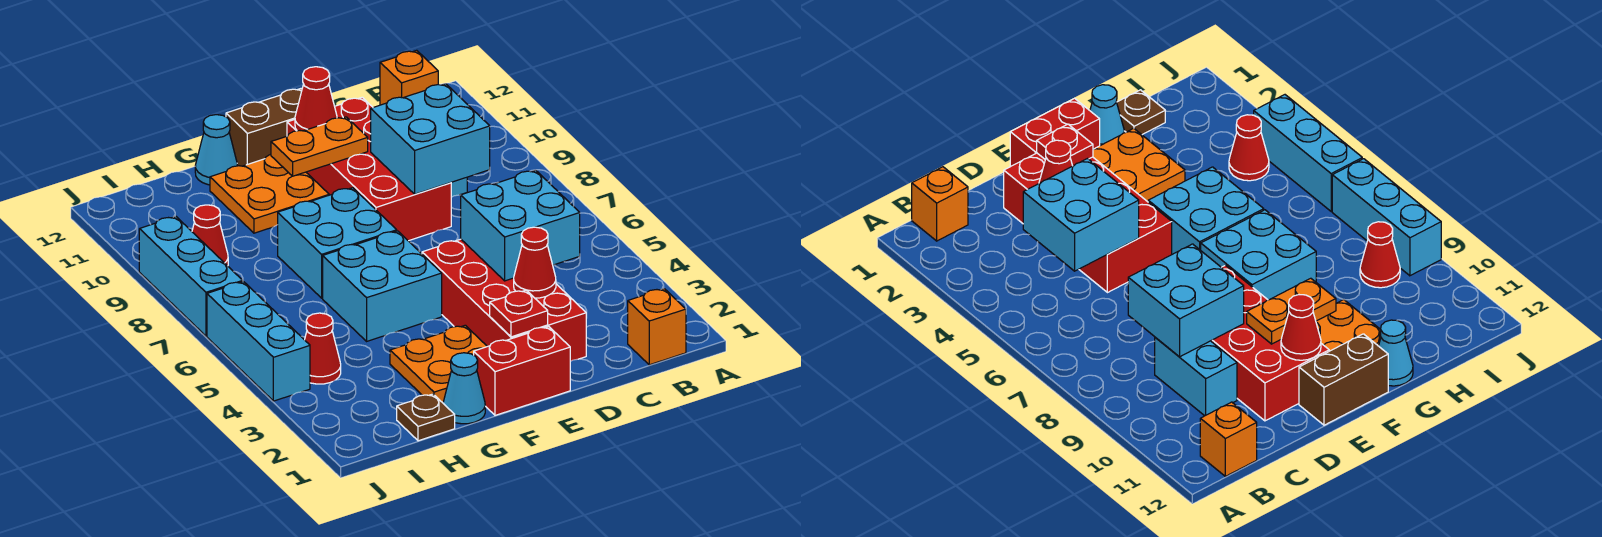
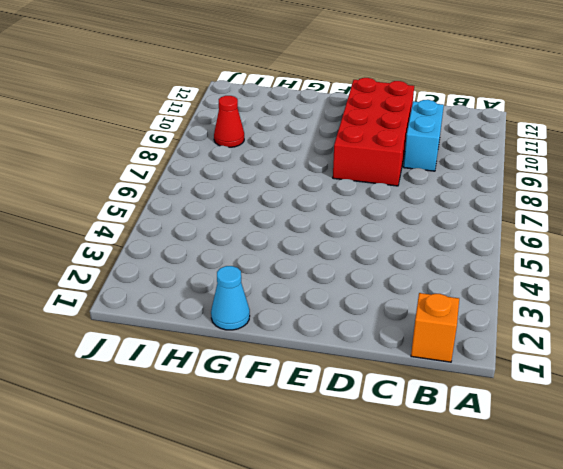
none -> orange 1x1 brick [380,50,438,105]
none -> red 2x4 brick [422,239,586,362]
none -> red 1x2 brick [474,327,570,415]

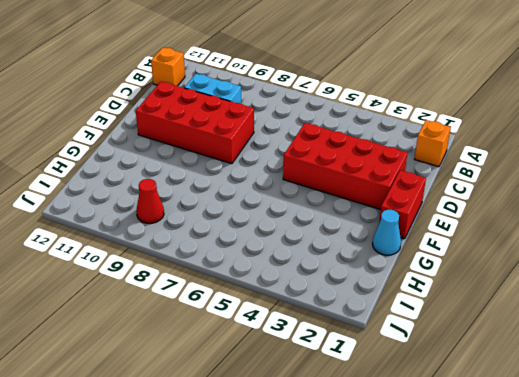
none -> brown 1x2 brick [226,88,302,166]
none -> orange 2x2 plate [390,325,487,403]
none -> cyan 2x2 brick [323,231,442,341]

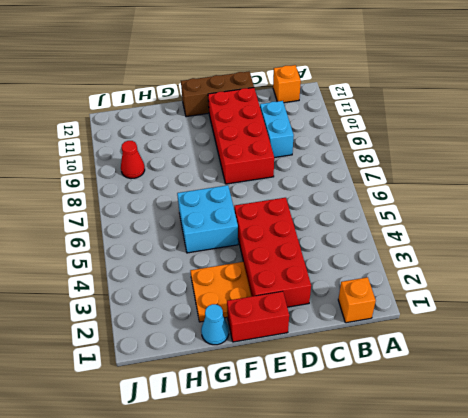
brown 1x3 brick [181,72,254,117] -> brown 1x2 brick [226,88,302,166]
none -> cyan 2x2 brick [278,188,397,298]
none -> orange 2x2 plate [210,154,329,233]
none -> cyan 1x1 cone [195,115,238,185]

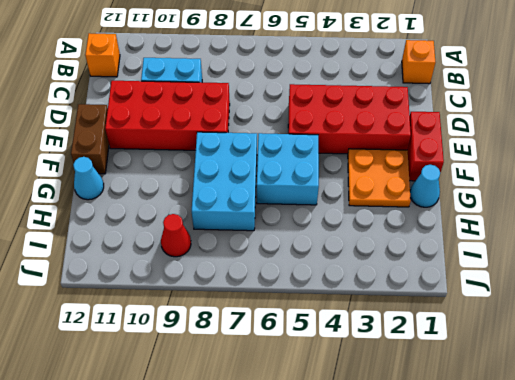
cyan 2x3 brick [192,132,257,231] -> cyan 2x2 brick [278,188,397,298]
none -> orange 2x2 plate [210,154,329,233]
none -> brown 1x1 plate [397,394,455,441]
none -> red 1x1 cone [305,313,341,384]

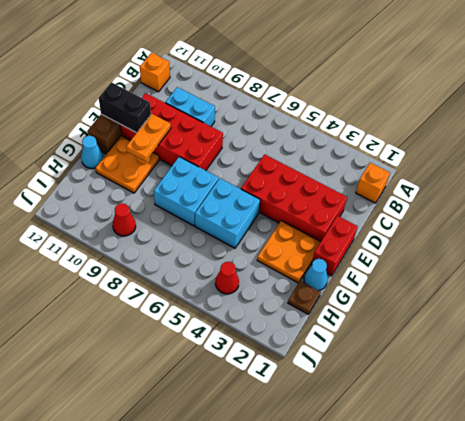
black 1x2 brick [99,82,151,133] -> red 1x1 cone [295,67,337,131]
none -> cyan 1x3 brick [207,282,310,401]
none -> cyan 1x3 brick [139,217,243,336]
none -> cyan 2x2 brick [461,170,580,281]

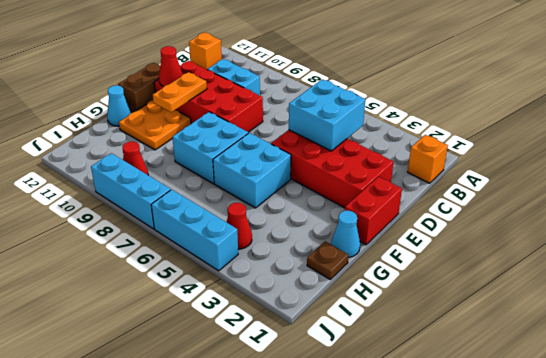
none -> orange 2x2 plate [390,325,487,403]
none -> cyan 2x2 brick [371,84,490,194]
none -> red 1x1 cone [514,227,556,298]

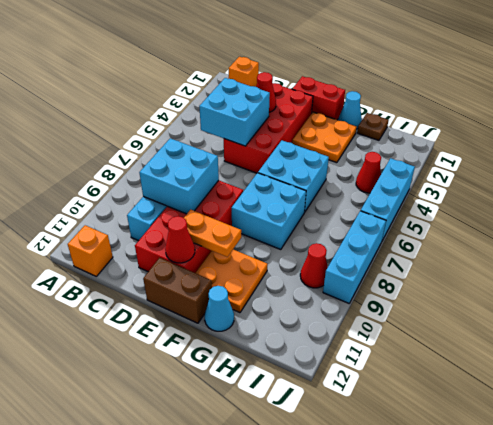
none -> red 1x1 plate [490,290,548,337]

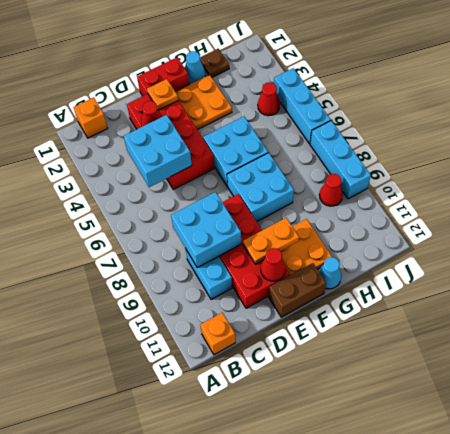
orange 1x1 plate [147,79,178,110] -> red 1x1 plate [490,290,548,337]

